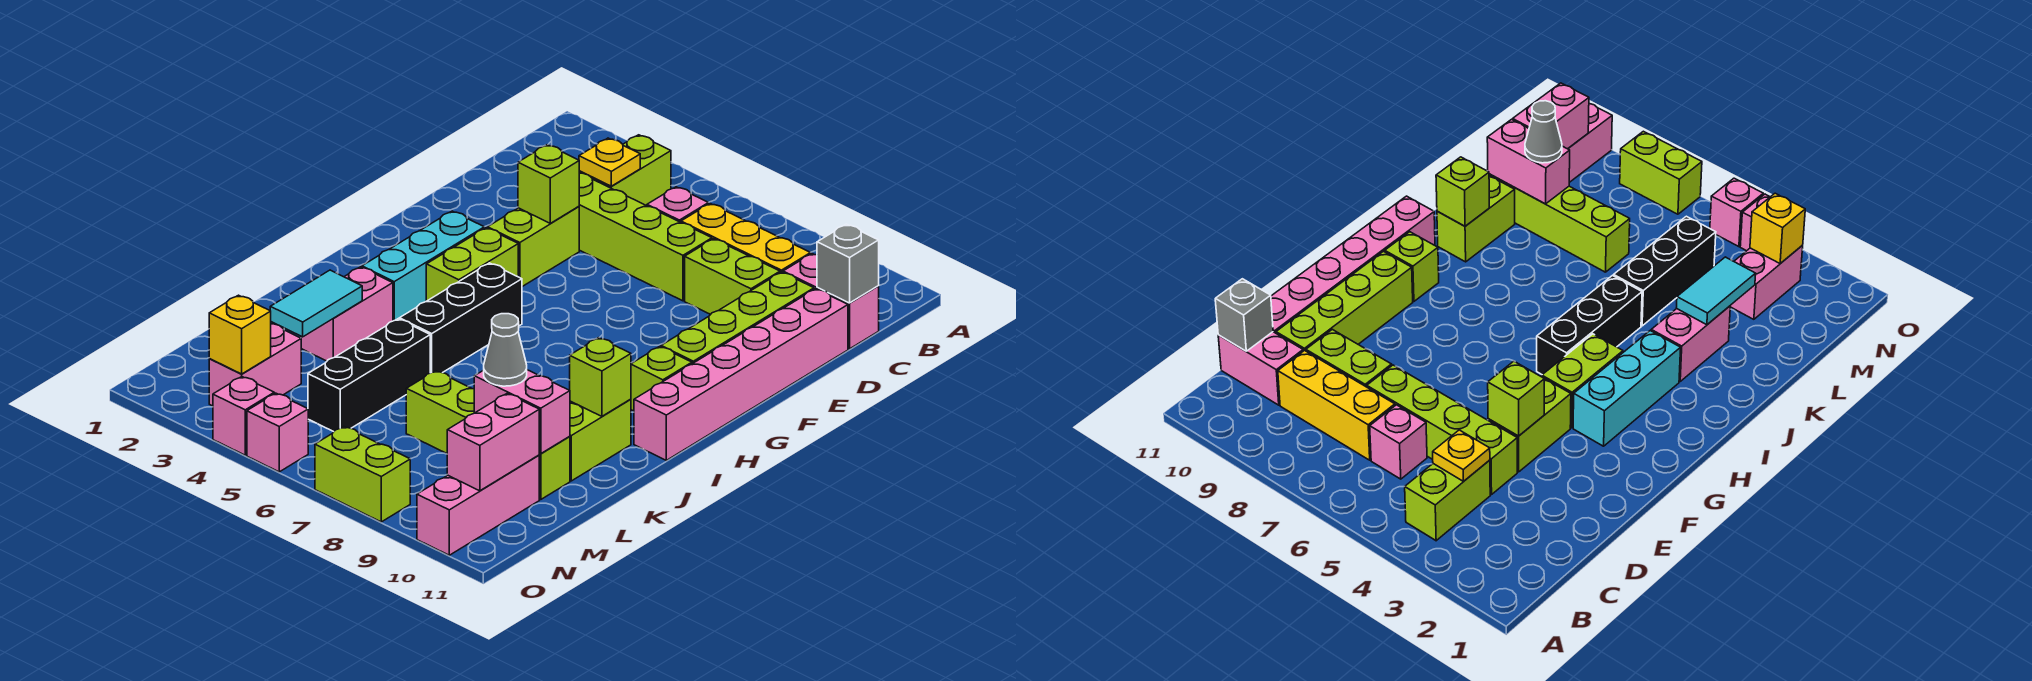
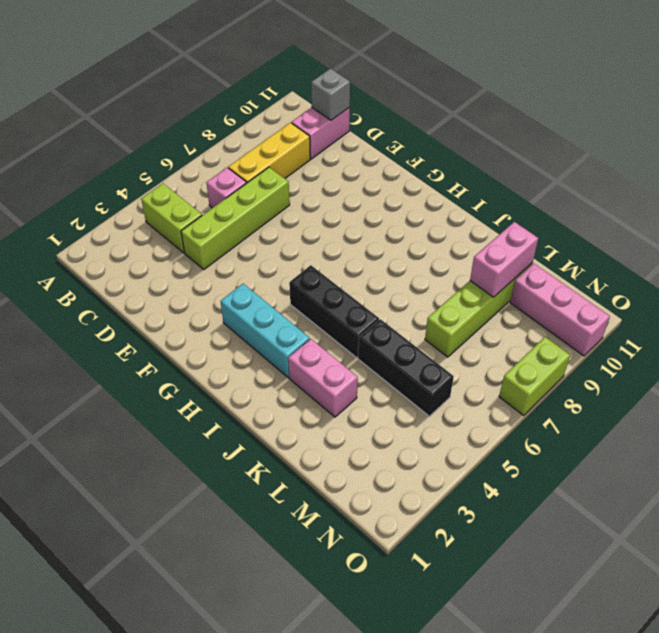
none -> lime 1x2 brick [685,239,780,314]
none -> lime 1x4 brick [661,272,814,364]
none -> pink 1x6 brick [634,289,848,460]
none -> lime 1x2 brick [487,206,579,287]

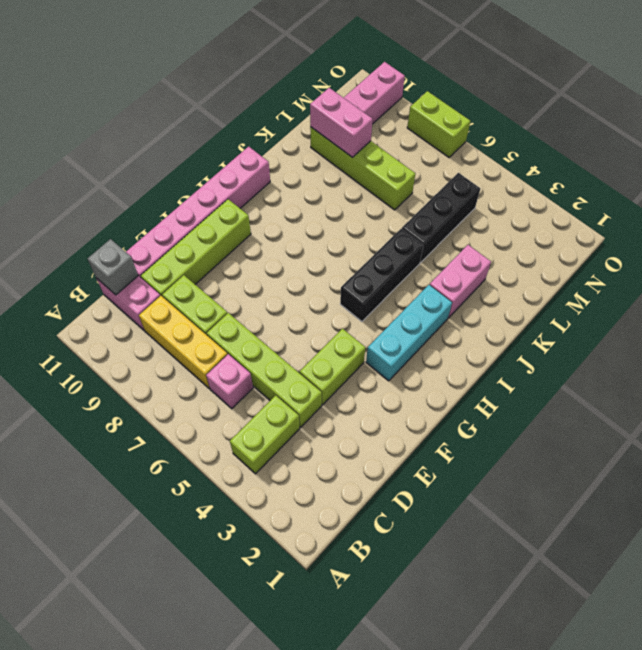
none -> lime 1x2 brick [426,228,518,301]
none -> lime 1x1 brick [631,346,692,411]
none -> lime 1x2 brick [570,399,631,481]
none -> pink 1x2 brick [209,324,301,406]

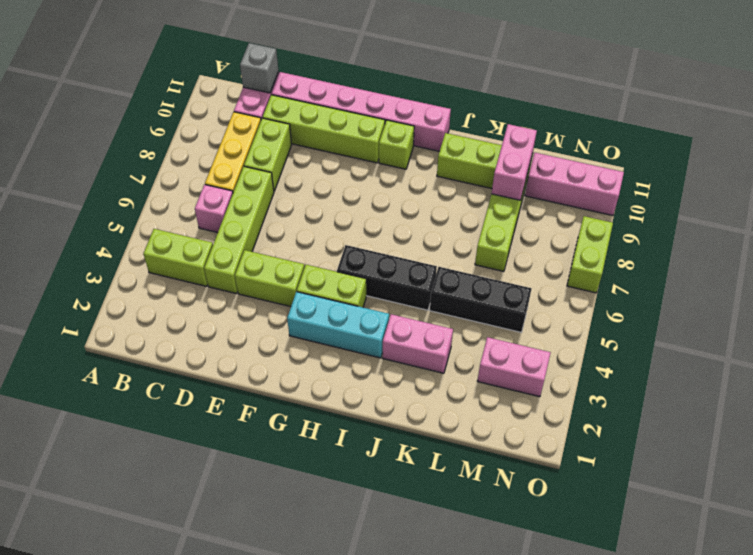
none -> pink 1x1 brick [213,377,274,455]
none -> pink 1x1 brick [247,393,308,472]
none -> yellow 1x1 plate [579,138,640,186]
none -> lime 1x1 brick [518,145,579,224]

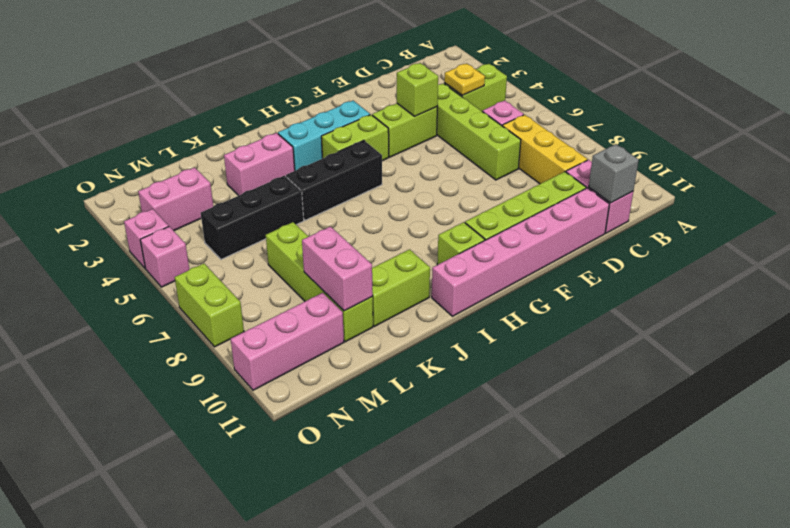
none -> lime 1x2 brick [685,239,780,314]
none -> lime 1x1 brick [570,338,631,416]
none -> cyan 1x2 tile [270,270,362,337]
none -> pink 1x2 brick [447,394,539,491]

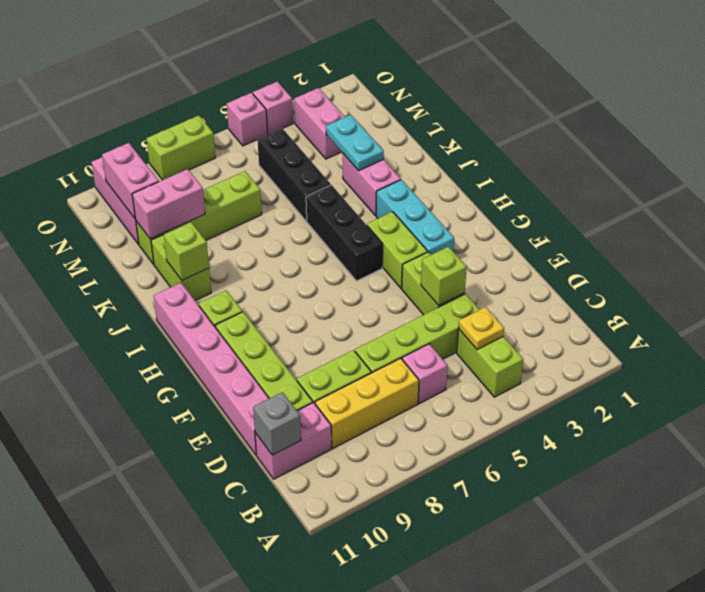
cyan 1x2 plate [326,115,384,171] -> cyan 1x2 tile [270,270,362,337]
none -> yellow 1x1 brick [209,295,271,374]
none -> grey 1x1 cone [484,314,527,386]

